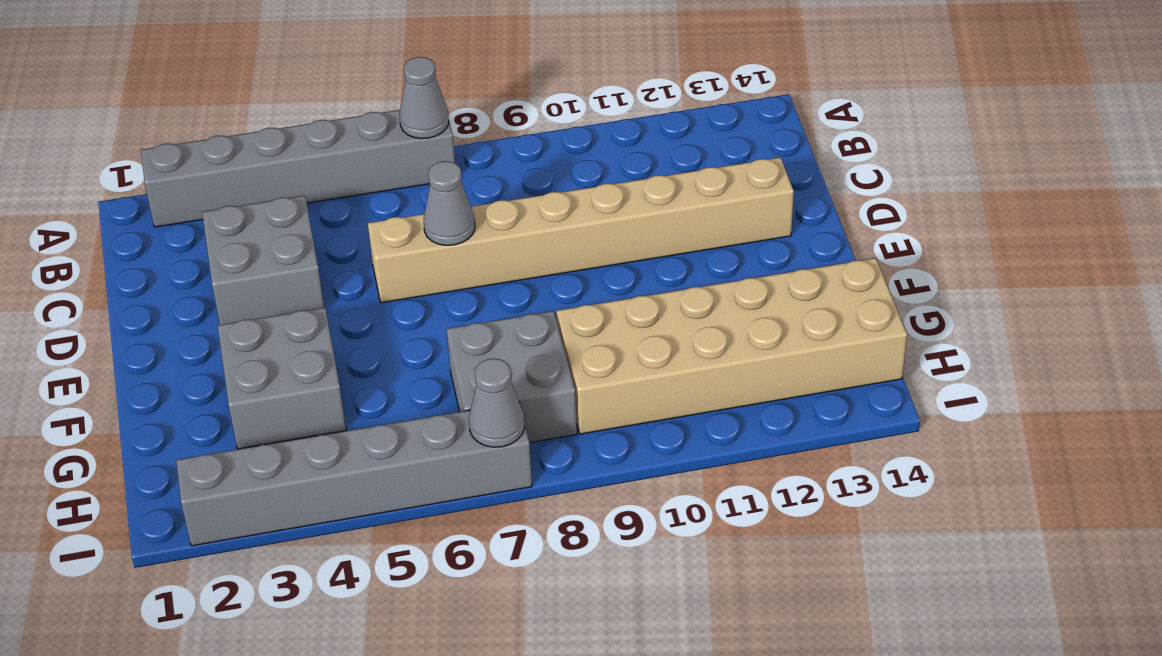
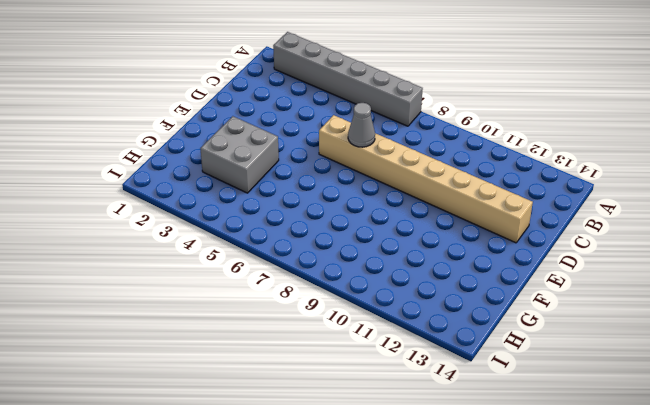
none -> grey 2x2 brick [202,196,324,325]
none -> grey 2x2 brick [447,311,577,443]

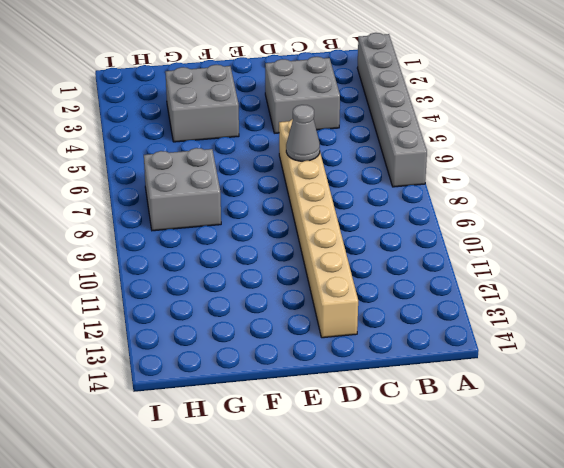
none -> tan 2x6 brick [556,258,907,434]
none -> grey 1x6 brick [176,410,532,546]

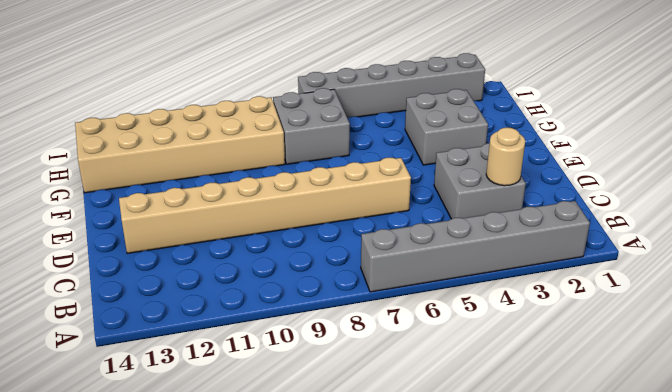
tan 1x1 round brick [486,128,525,186] -> none
none -> grey 1x1 cone [400,57,449,139]
none -> grey 1x1 cone [424,161,475,245]

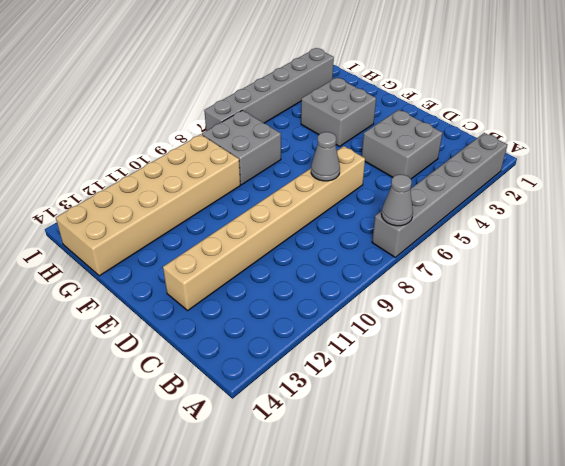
none -> grey 1x1 cone [469,358,525,447]

